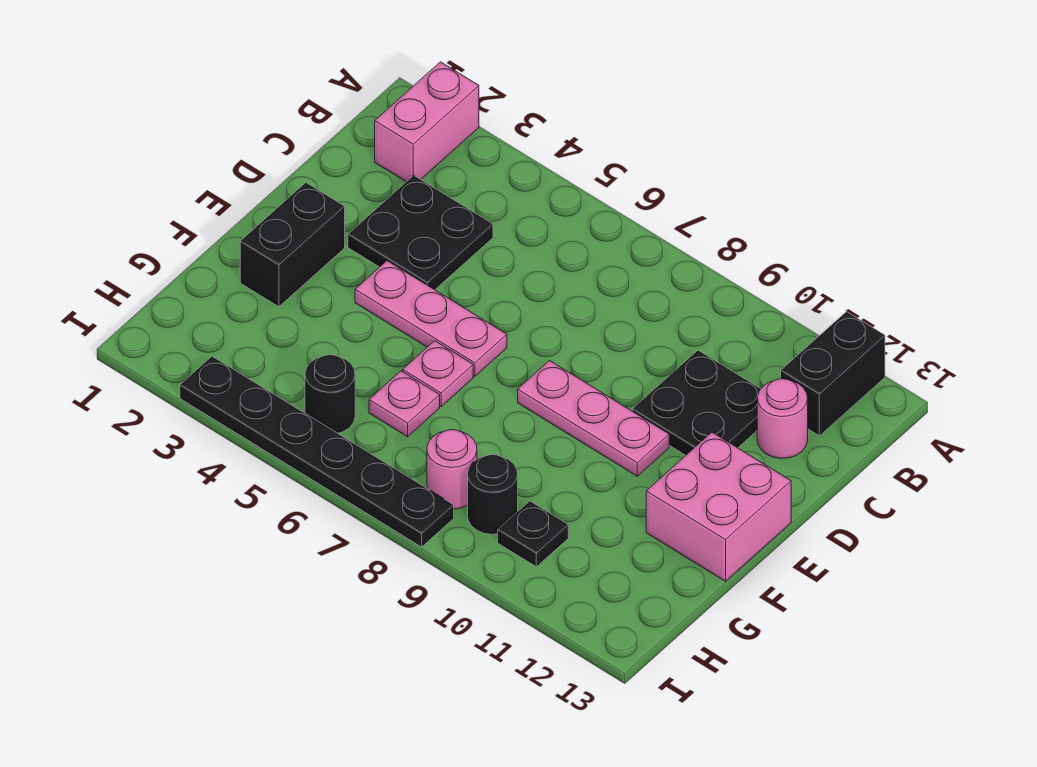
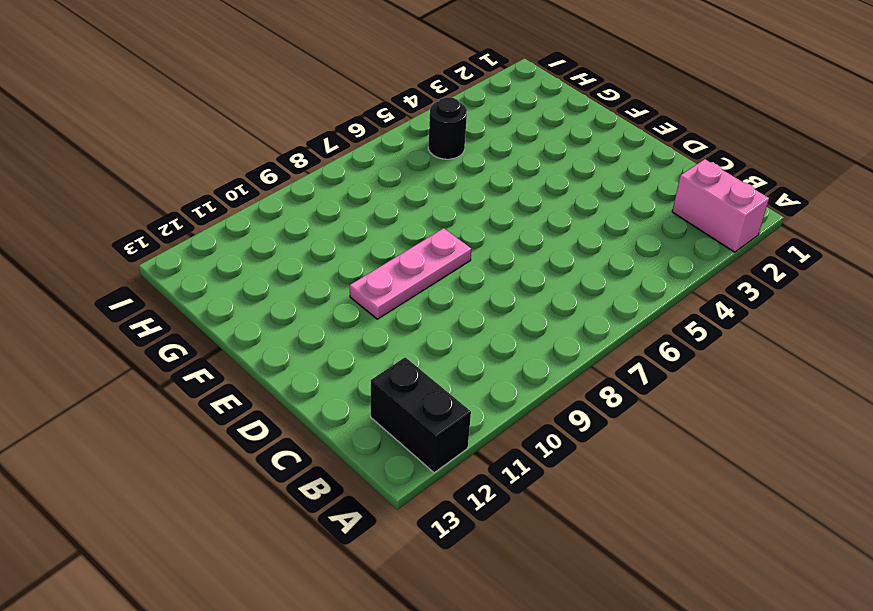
none -> black 2x2 plate [348,175,493,290]
none -> black 2x2 plate [632,350,761,455]
none -> pink 1x1 round brick [757,379,808,459]

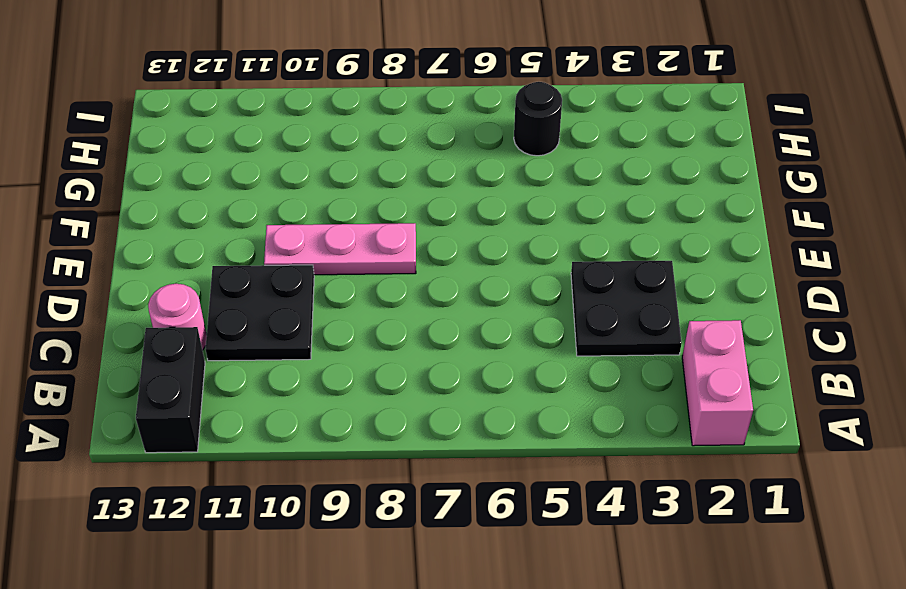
none -> black 1x2 brick [240,183,345,307]
none -> pink 1x3 plate [355,261,507,376]
none -> pink 2x2 brick [646,432,791,581]

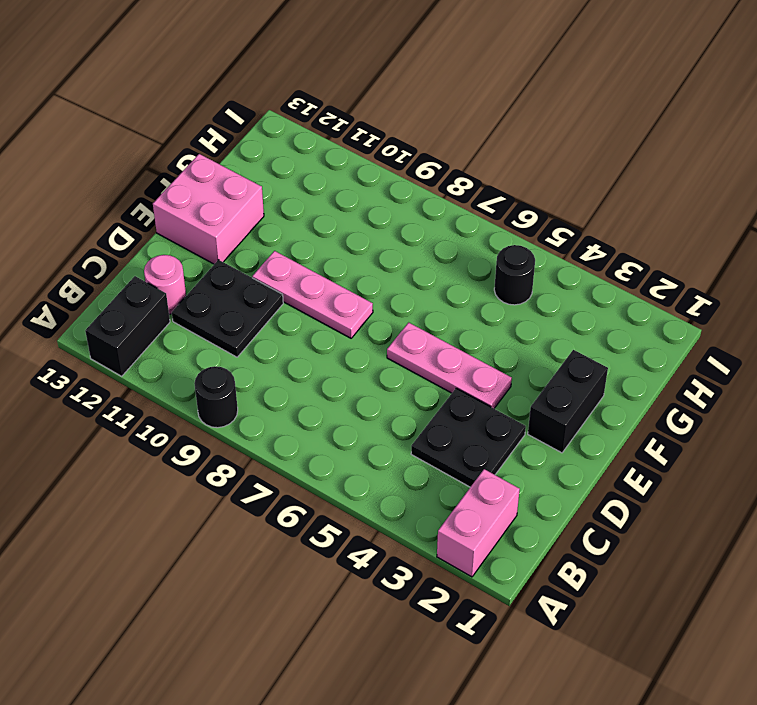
black 1x1 round brick [194,366,238,428] -> black 1x1 round brick moved to [468,455,518,534]
none -> pink 1x1 plate [403,341,473,406]
none -> pink 1x1 plate [369,371,440,437]
none -> pink 1x1 round brick [427,430,477,509]

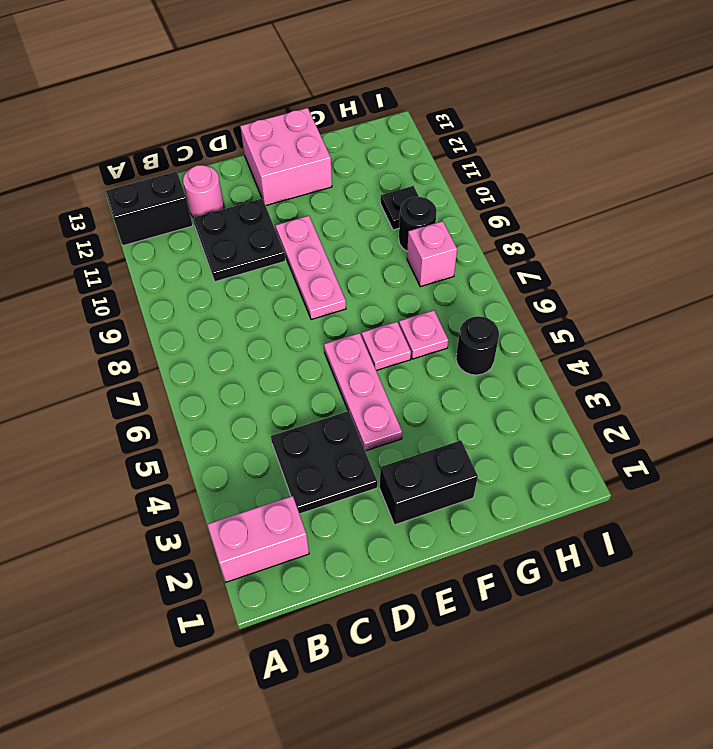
pink 1x1 brick [407,221,457,287] -> pink 1x1 round brick [427,430,477,509]
none -> black 1x6 plate [180,356,454,547]

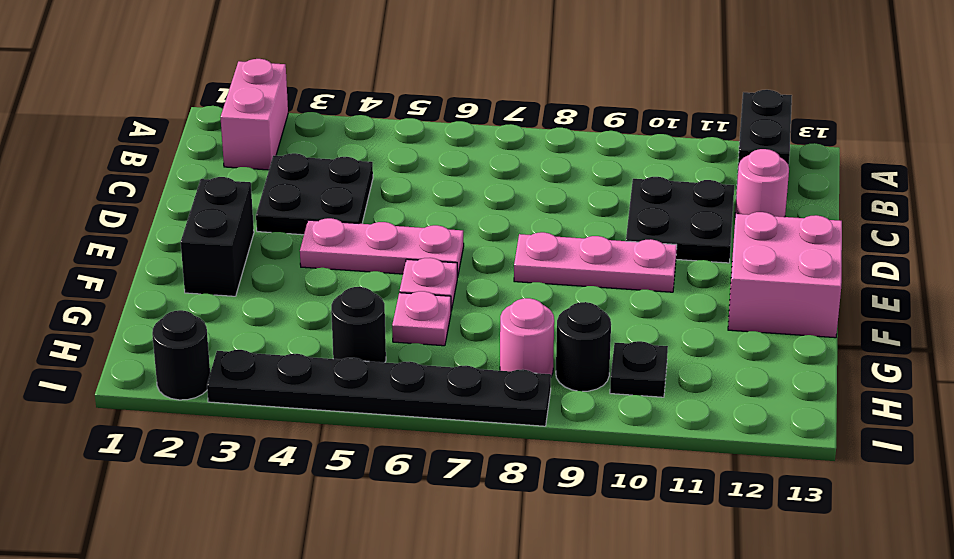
black 1x1 round brick [152,310,210,400] -> none

